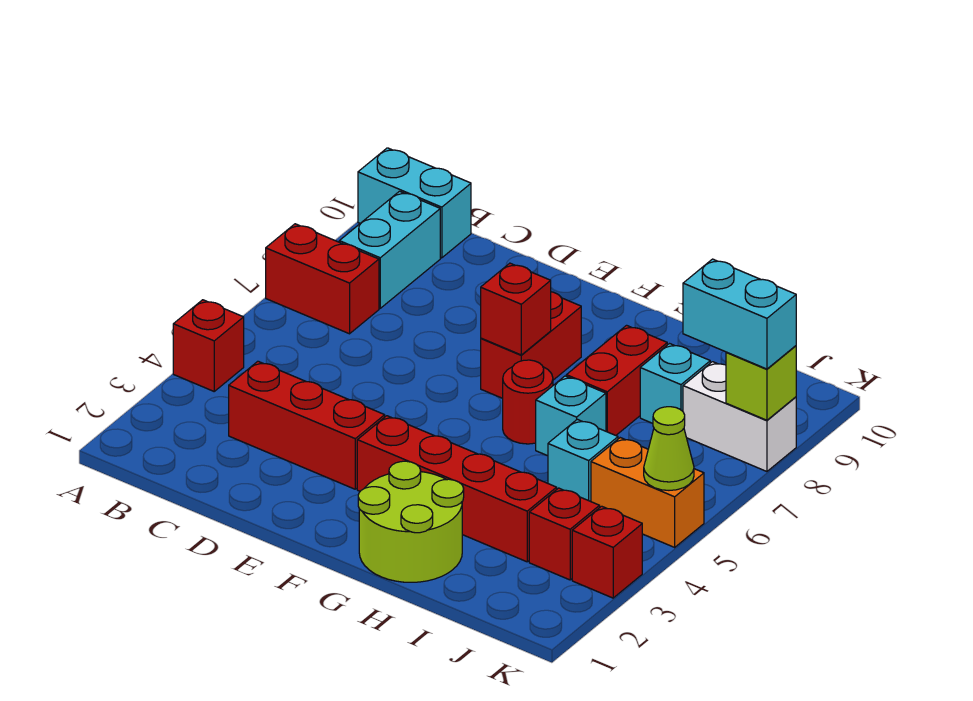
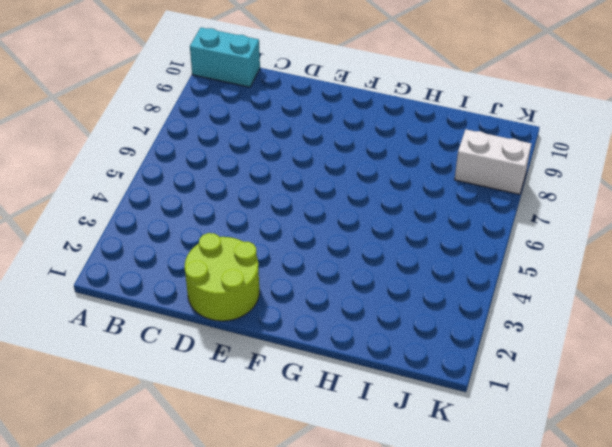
lime 2x2 round brick [185,233,259,321] -> lime 2x2 round brick moved to [358,461,464,582]
none -> red 1x1 brick [173,300,244,391]
none -> red 1x2 brick [266,224,379,334]
none -> cyan 1x2 brick [339,191,440,308]

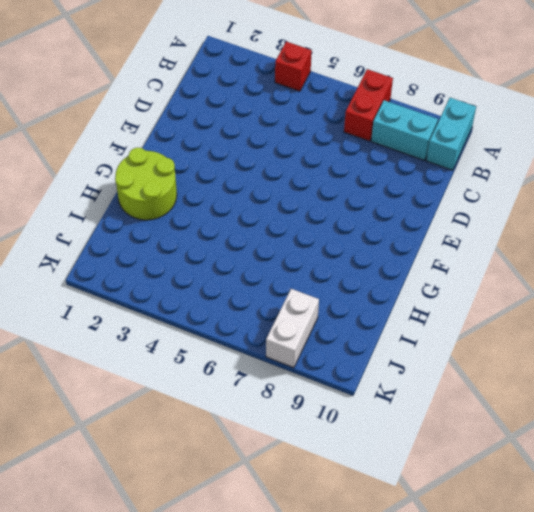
none -> red 1x3 brick [229,361,385,489]
none -> red 1x4 brick [357,416,557,562]
none -> red 1x2 brick [481,292,581,398]

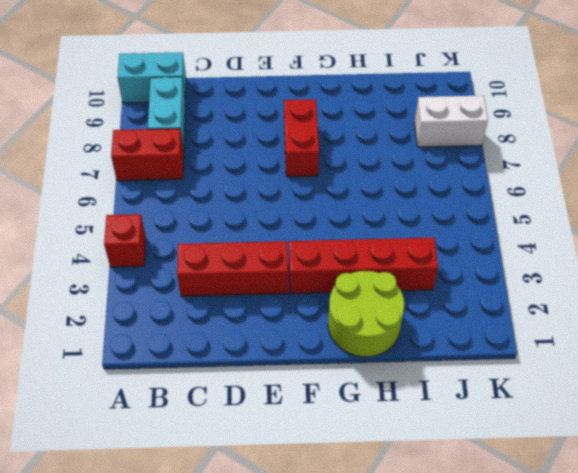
none -> red 1x1 round brick [503,360,553,444]
none -> cyan 1x1 brick [536,376,606,456]
none -> red 1x2 brick [566,325,667,435]

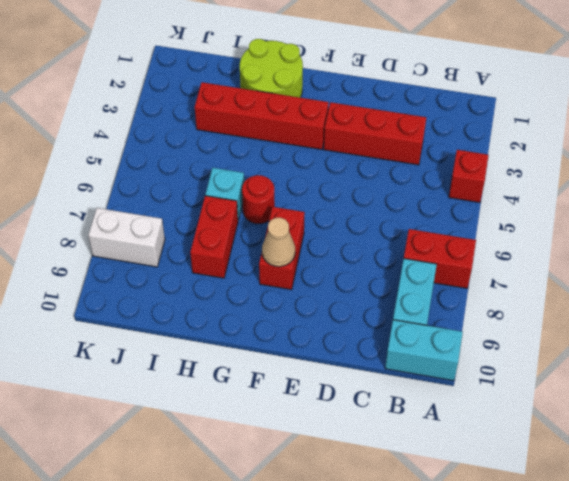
tan 1x1 cone [262,218,295,267] -> none
none -> cyan 1x1 brick [548,419,618,502]
none -> cyan 1x1 brick [640,344,710,424]
none -> red 1x1 brick [529,488,600,580]

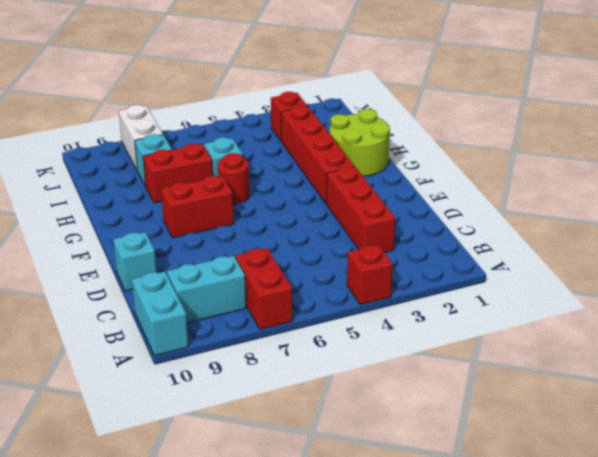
cyan 1x1 brick [113,232,156,291] -> cyan 1x1 brick moved to [548,419,618,502]
none -> orange 1x2 brick [591,438,704,547]
none -> red 1x1 brick [572,506,642,598]
none -> red 1x1 brick [481,263,551,355]

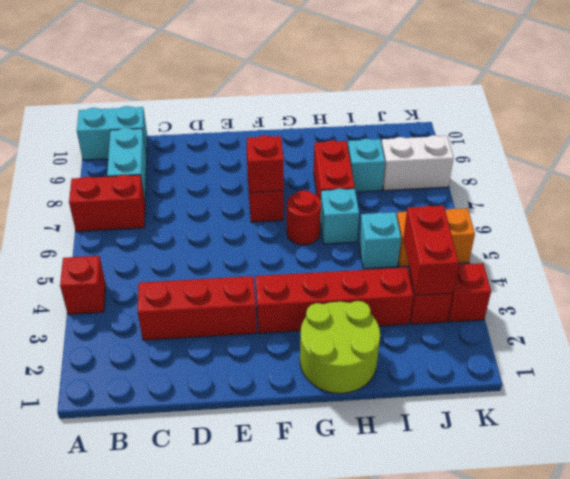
red 1x2 brick [403,206,459,295] -> none
none -> lime 1x1 cone [644,407,694,490]
none -> lime 1x1 brick [726,346,796,420]
none -> cyan 1x2 brick [683,259,796,369]

